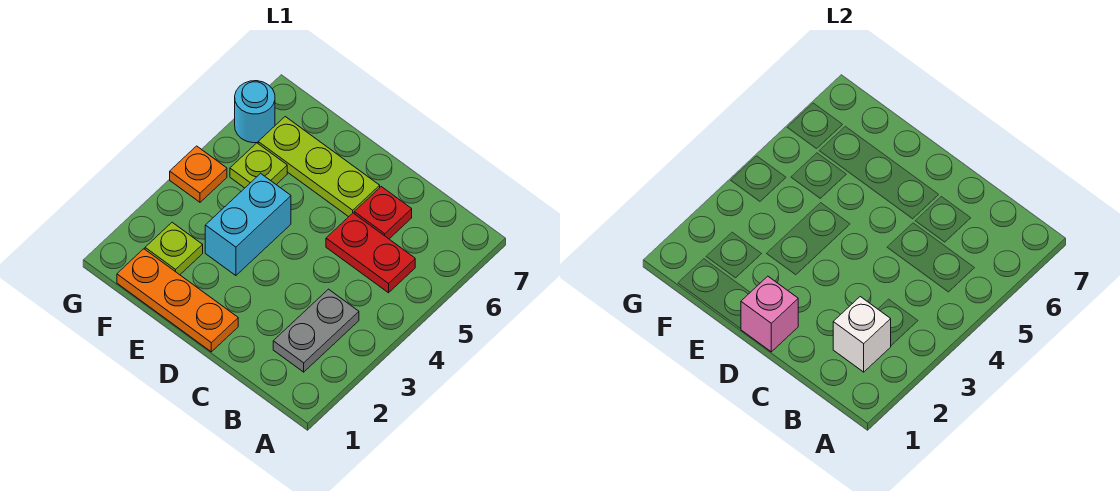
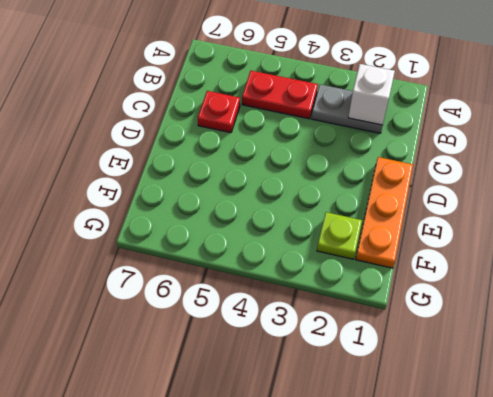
red 1x2 plate [242,71,318,119] -> red 1x2 plate turned to [326,213,415,293]
none -> lime 1x3 plate [258,117,380,217]
none -> cyan 1x2 brick [205,173,291,276]
none -> lime 1x1 plate [230,143,287,188]

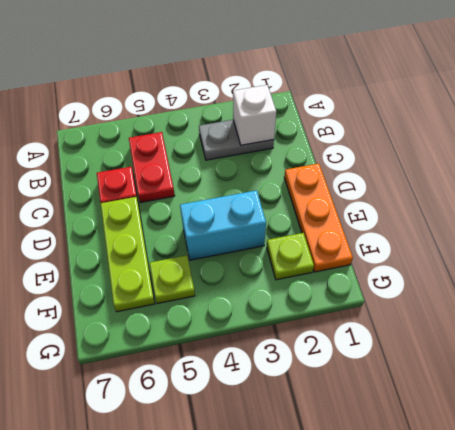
none -> orange 1x1 plate [170,146,227,202]
none -> cyan 1x1 round brick [235,81,275,143]
none -> pink 1x1 brick [741,276,798,352]

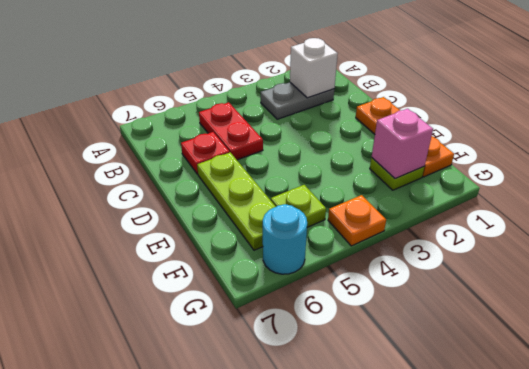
pink 1x1 brick [372,109,433,179] -> pink 1x1 brick moved to [741,276,798,352]
none -> cyan 1x2 brick [205,173,291,276]

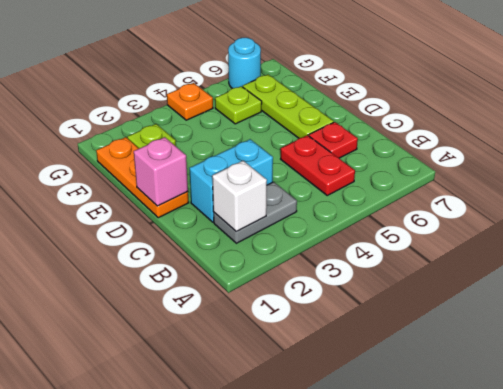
cyan 1x2 brick [189,139,273,222] -> cyan 1x2 brick moved to [205,173,291,276]

